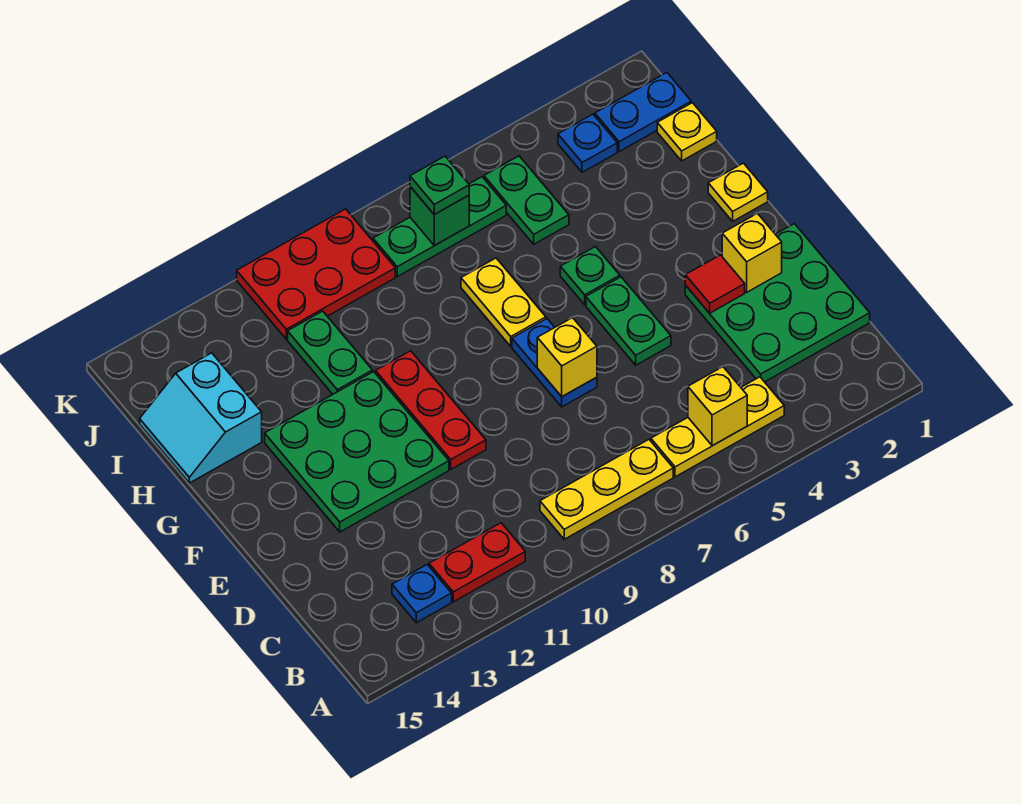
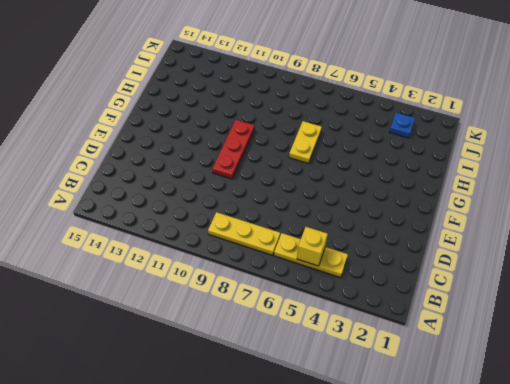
none -> red 1x2 plate [429,523,525,602]
none -> blue 1x1 plate [392,565,452,623]
none -> green 3x3 plate [685,224,870,382]

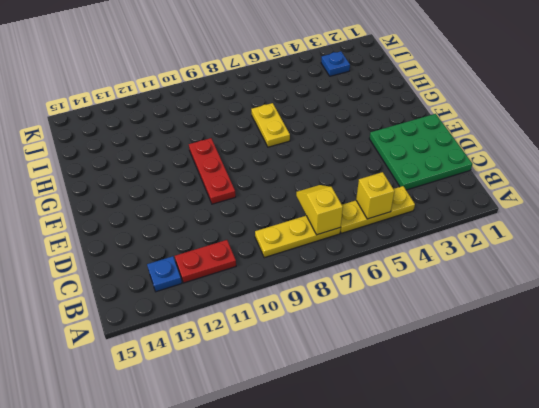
yellow 1x2 slope [296,185,343,235] -> none
none -> green 1x2 plate [586,277,671,365]
none -> blue 1x2 plate [512,319,597,407]
none -> green 3x3 plate [265,372,449,532]

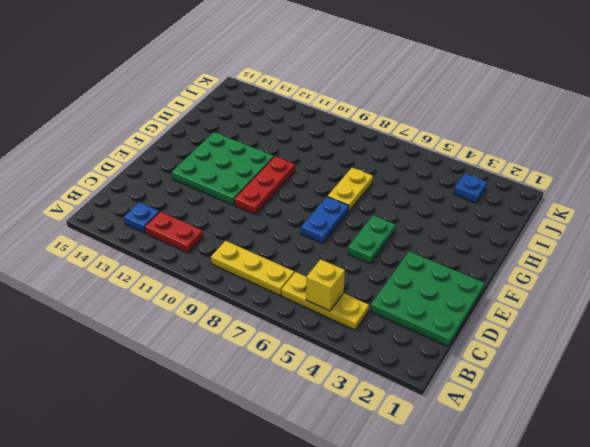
none -> yellow 1x1 plate [708,163,768,221]
none -> green 1x1 plate [560,247,620,305]
none -> green 1x2 plate [288,311,373,394]

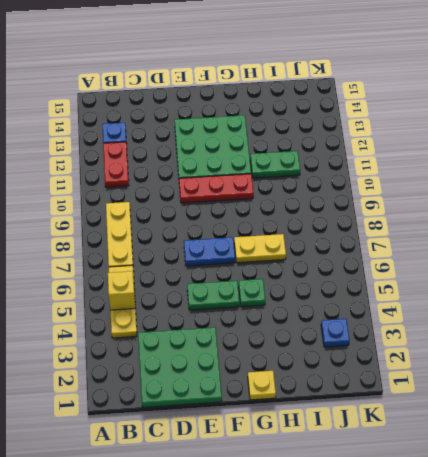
none -> cyan 2x2 slope [140,353,262,483]
none -> yellow 1x1 plate [657,103,717,161]
none -> green 1x2 plate [484,156,569,244]

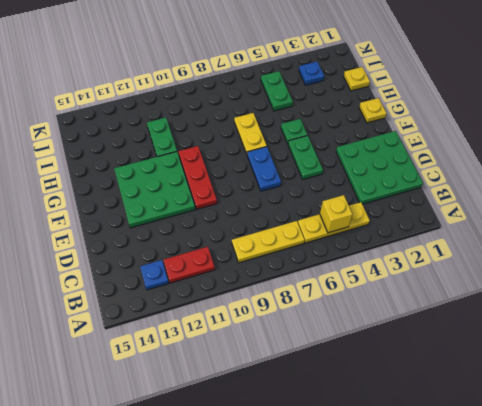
none -> cyan 2x2 slope [140,353,262,483]
none -> blue 1x2 plate [595,73,691,152]
none -> green 1x3 plate [373,177,506,277]

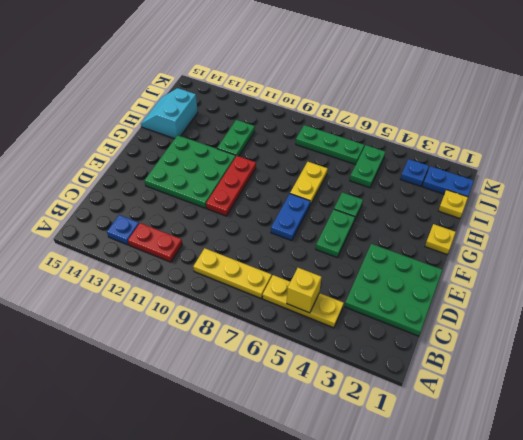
none -> red 2x3 plate [237,209,395,339]
none -> yellow 1x1 brick [722,213,782,292]
none -> red 1x1 tile [685,255,745,313]

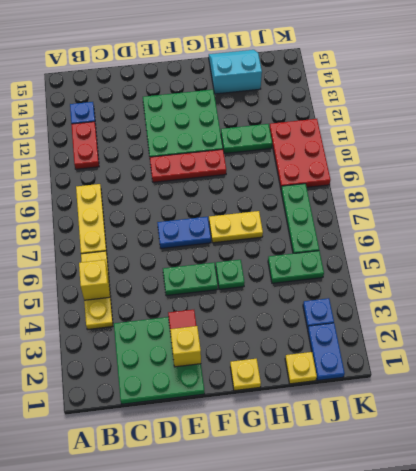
none -> yellow 1x1 brick [537,318,597,397]
none -> green 1x1 brick [410,187,469,246]
none -> green 1x1 plate [410,156,469,215]

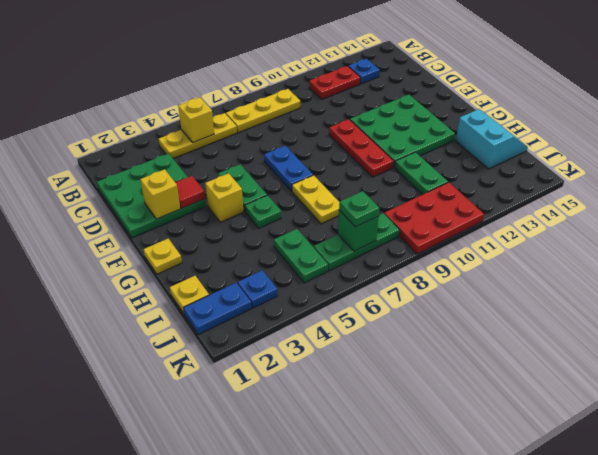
yellow 1x1 brick [205,173,243,222] -> yellow 1x1 brick moved to [537,318,597,397]

